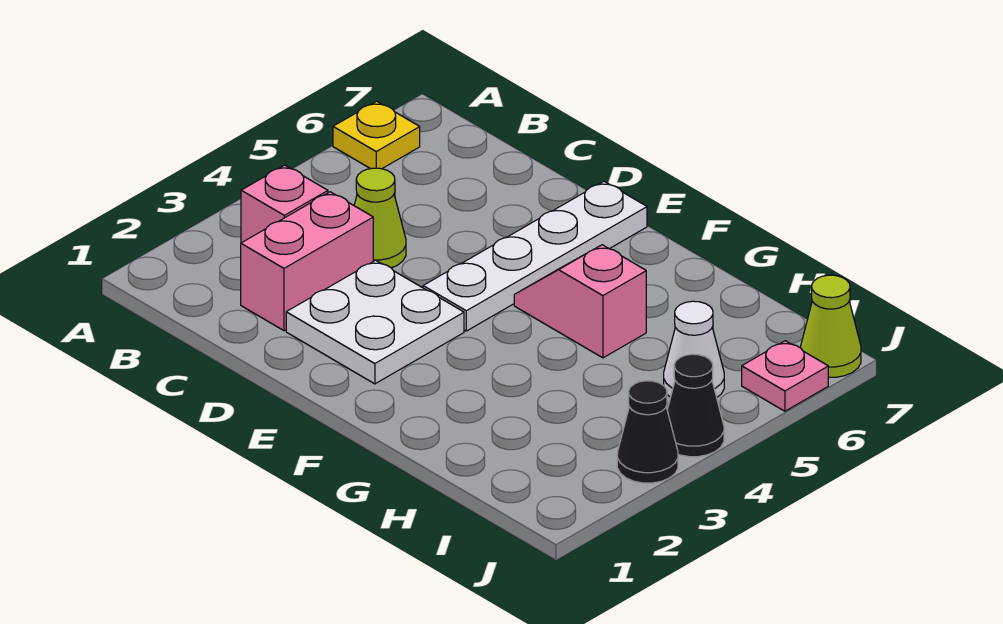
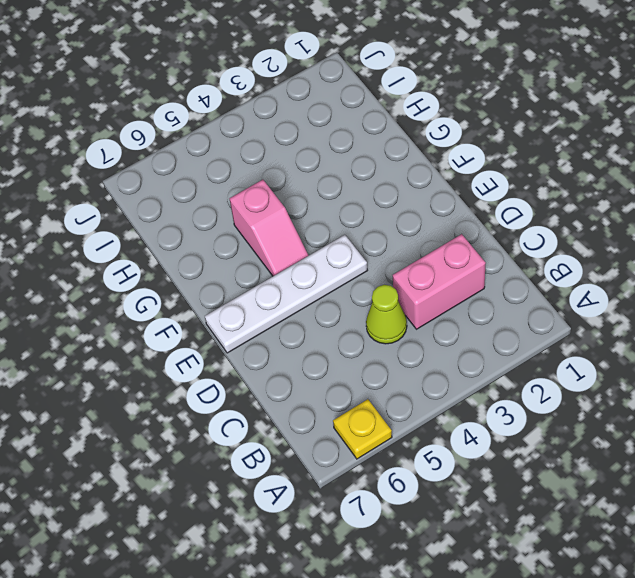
none -> pink 1x1 brick [241,165,328,243]
none -> white 2x2 plate [286,260,464,384]
none -> white 1x1 cone [664,301,724,397]

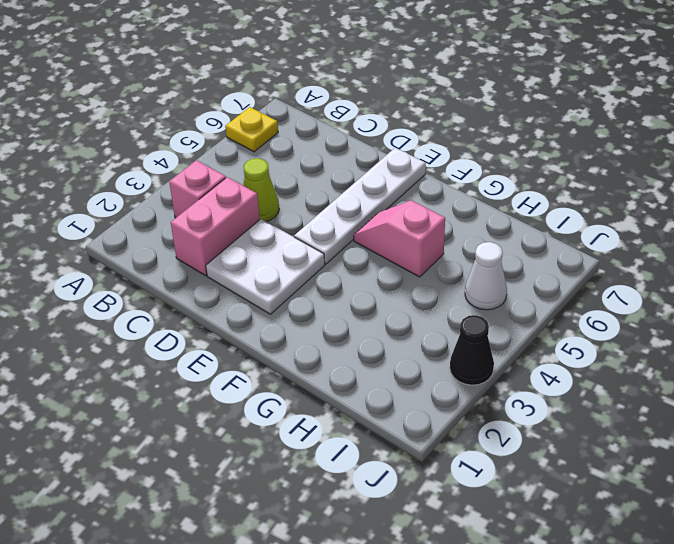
none -> black 1x1 cone [667,354,724,457]
none -> pink 1x1 plate [742,341,828,411]
none -> lime 1x1 cone [801,275,861,377]

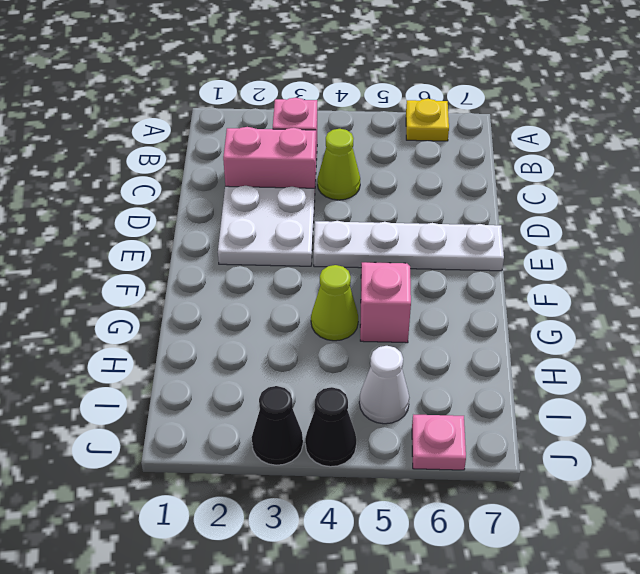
lime 1x1 cone [311,265,358,341] -> lime 1x1 cone moved to [801,275,861,377]

